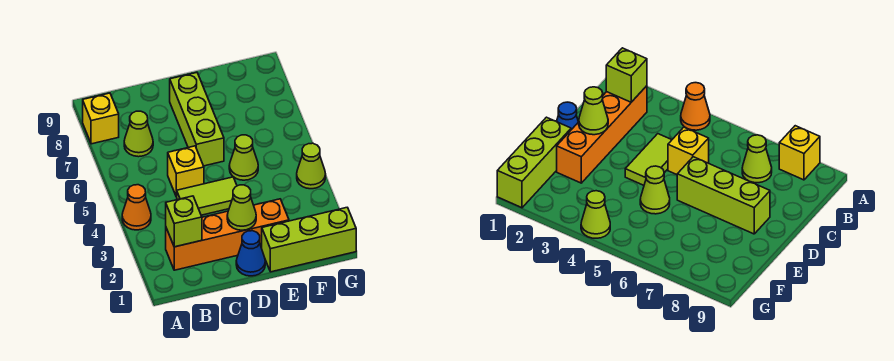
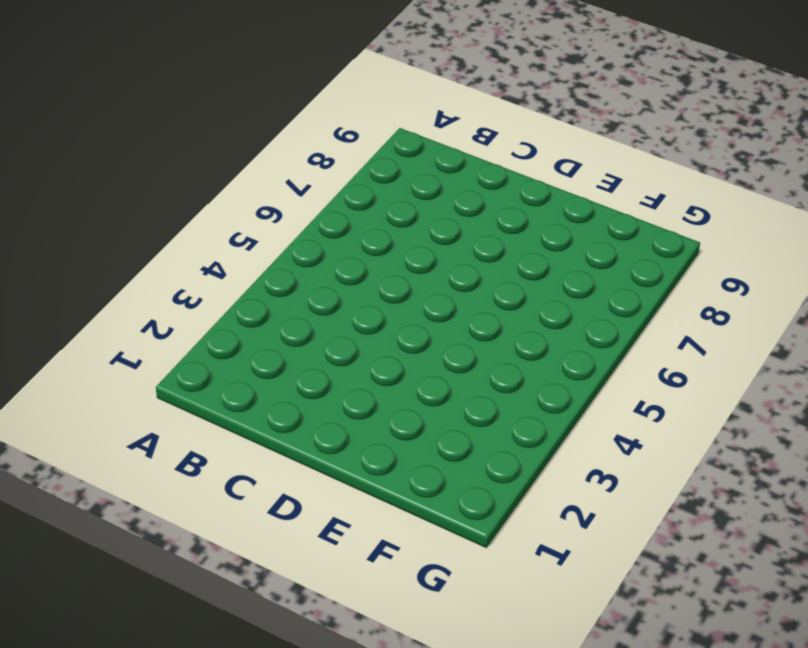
none -> orange 1x1 cone [122,185,151,230]
none -> yellow 1x1 brick [83,93,119,144]
none -> orange 1x4 brick [166,199,289,270]

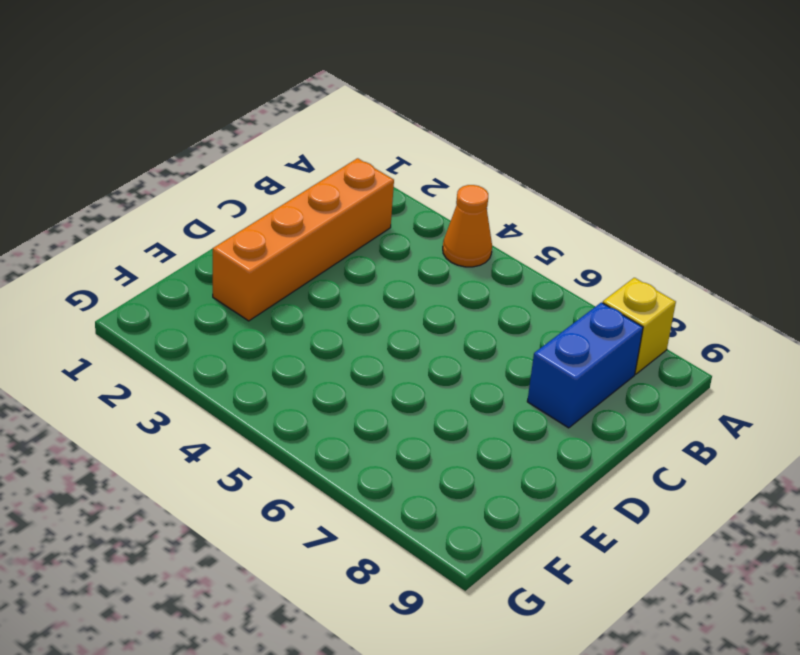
blue 1x2 brick [527,302,643,428] -> none
none -> lime 1x1 cone [124,111,153,157]
none -> lime 1x2 tile [177,177,237,215]
none -> yellow 1x1 brick [168,146,204,197]

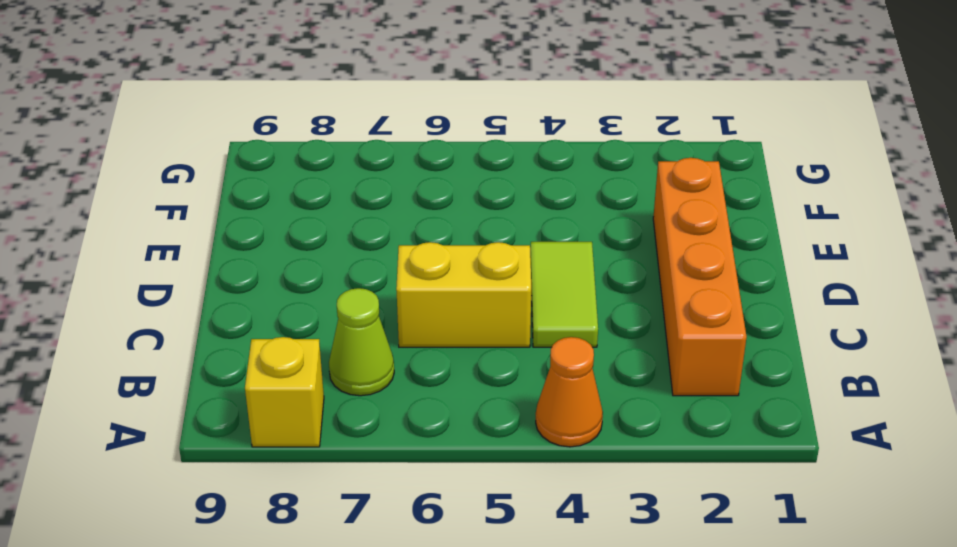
yellow 1x2 brick [396,242,531,347] -> yellow 1x1 brick [168,146,204,197]
none -> blue 1x1 cone [236,231,265,276]
none -> lime 1x3 brick [170,73,224,166]
none -> lime 1x3 brick [262,207,356,272]

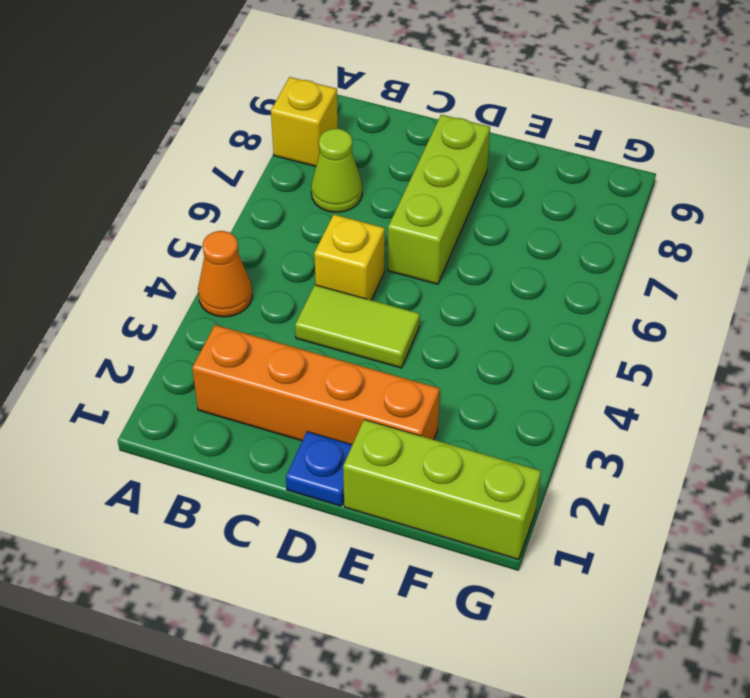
blue 1x1 plate [286,432,352,506] -> blue 1x1 cone [236,231,265,276]
none -> lime 1x1 cone [229,135,258,180]
none -> lime 1x1 cone [297,143,326,189]
none -> lime 1x1 brick [166,196,202,247]

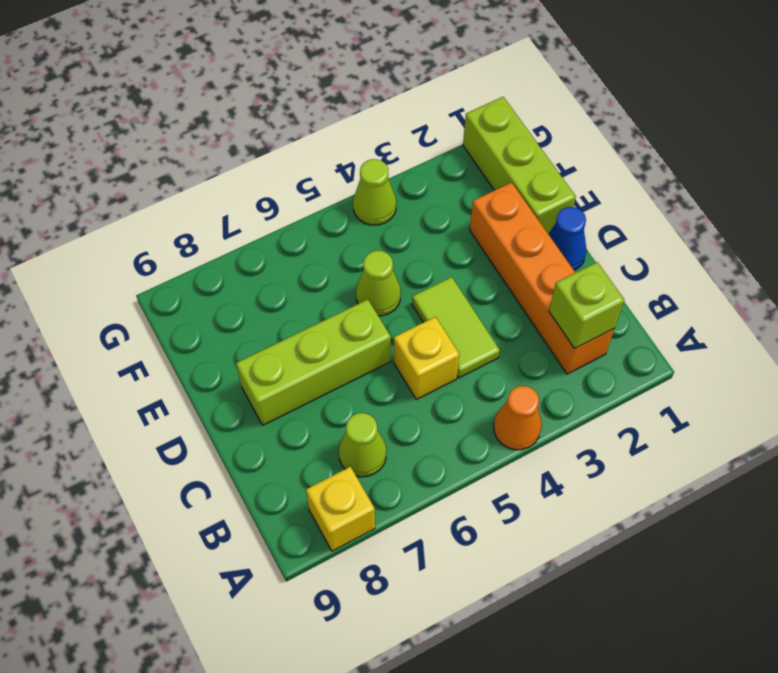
none -> lime 1x1 cone [227,185,256,230]

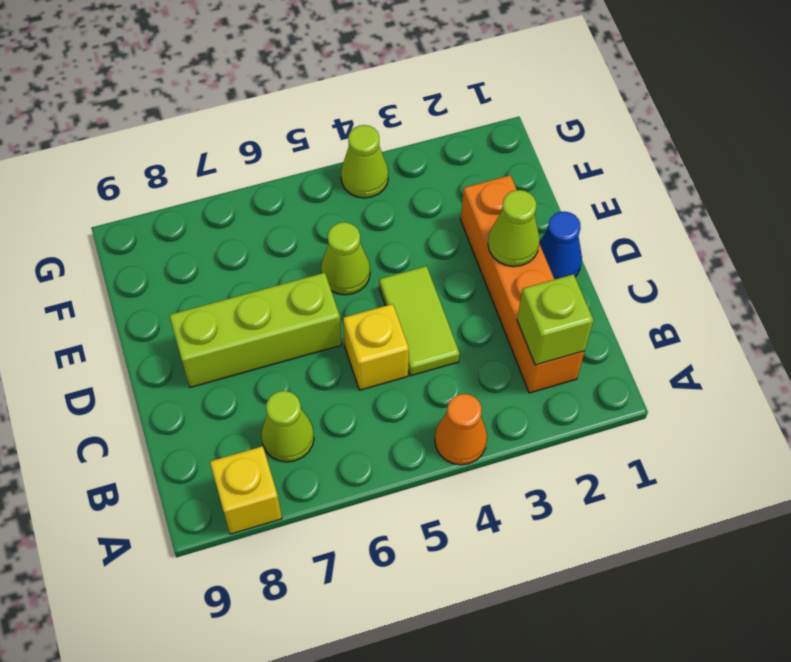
none -> lime 1x3 brick [262,207,356,272]

